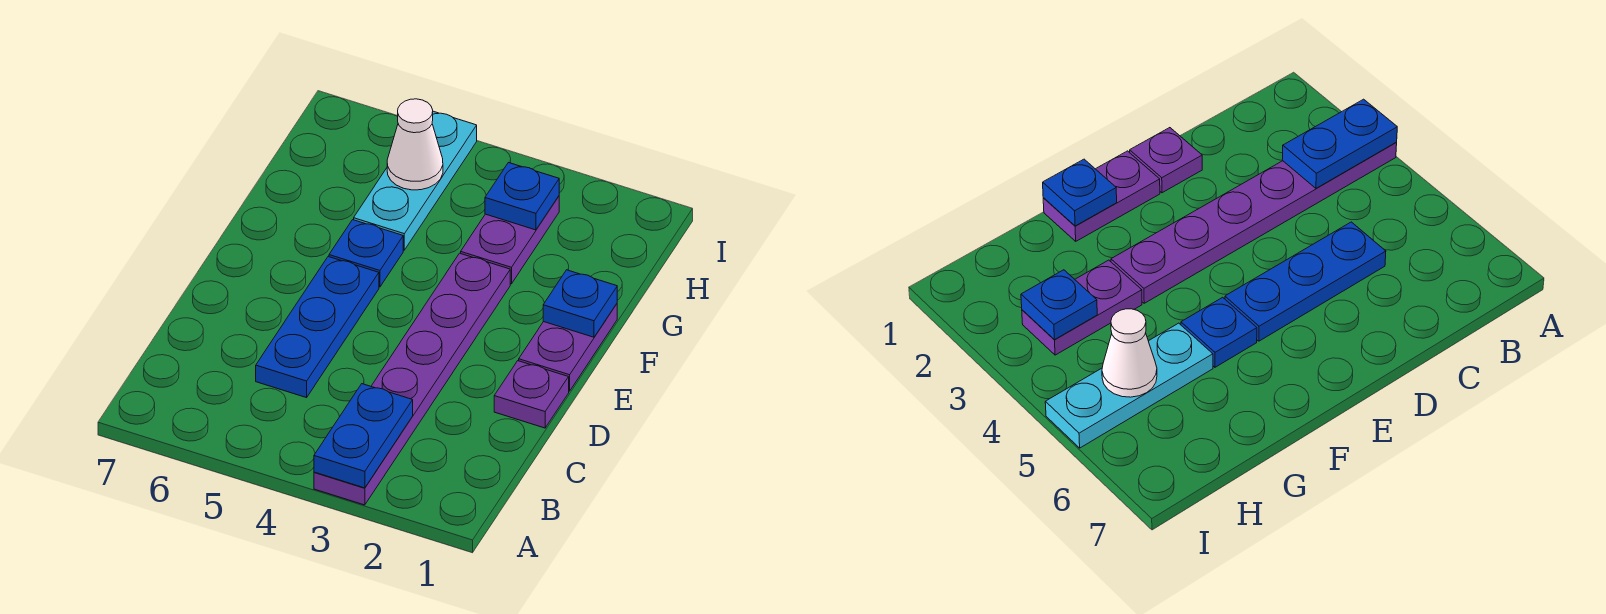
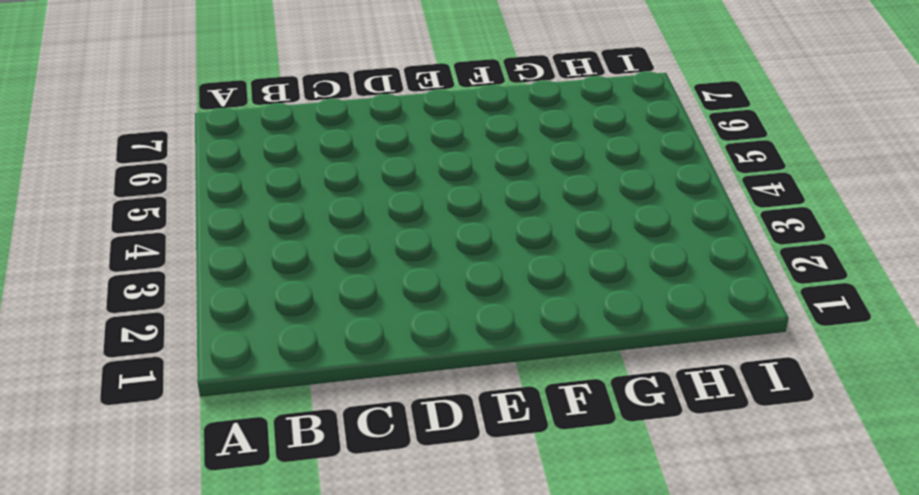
none -> purple 1x6 plate [314,253,510,505]
none -> blue 1x3 plate [256,257,379,398]

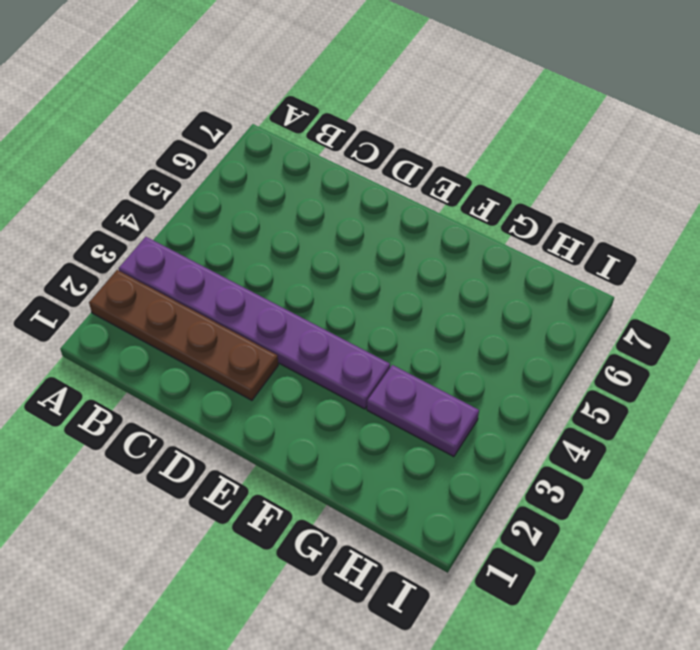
brown 1x4 plate [89,270,278,400] -> none
none -> blue 1x3 plate [256,257,379,398]
none -> purple 1x1 plate [494,361,569,428]

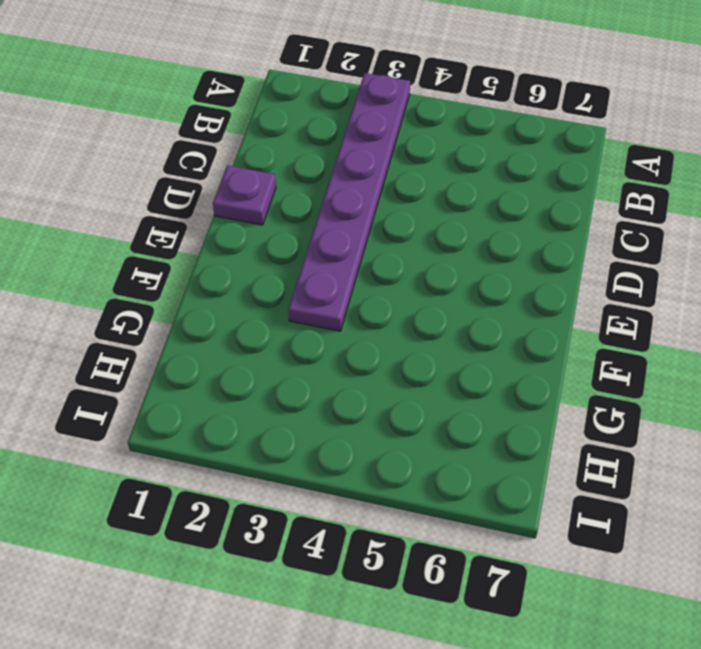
none -> blue 1x3 plate [256,257,379,398]
none -> purple 1x2 plate [519,304,617,391]

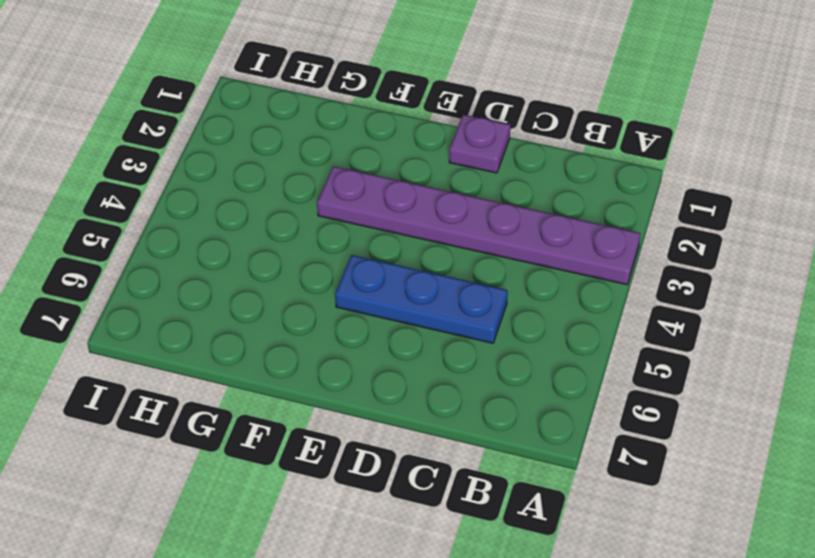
none -> purple 1x2 plate [519,304,617,391]
none -> blue 1x1 plate [329,220,403,287]

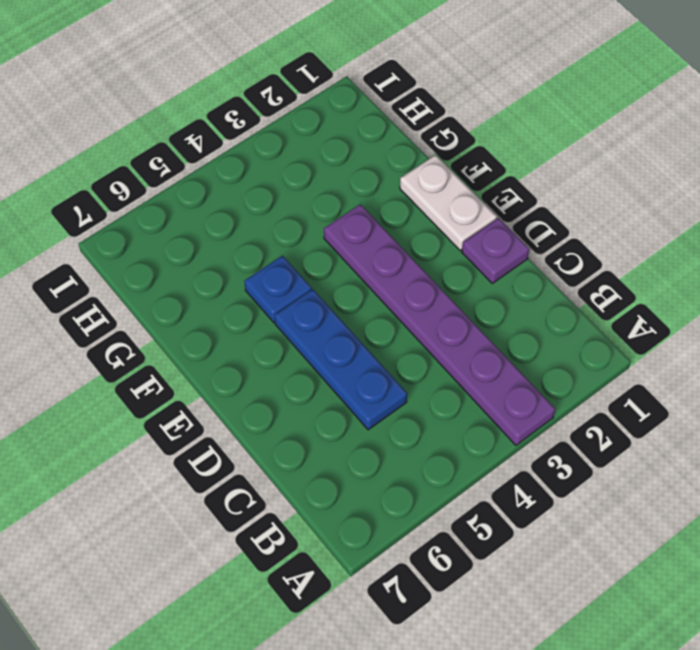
white 1x2 plate [400,155,497,250] -> purple 1x2 plate [519,304,617,391]
none -> purple 1x2 plate [461,196,559,284]
none -> cyan 1x3 plate [354,111,477,250]

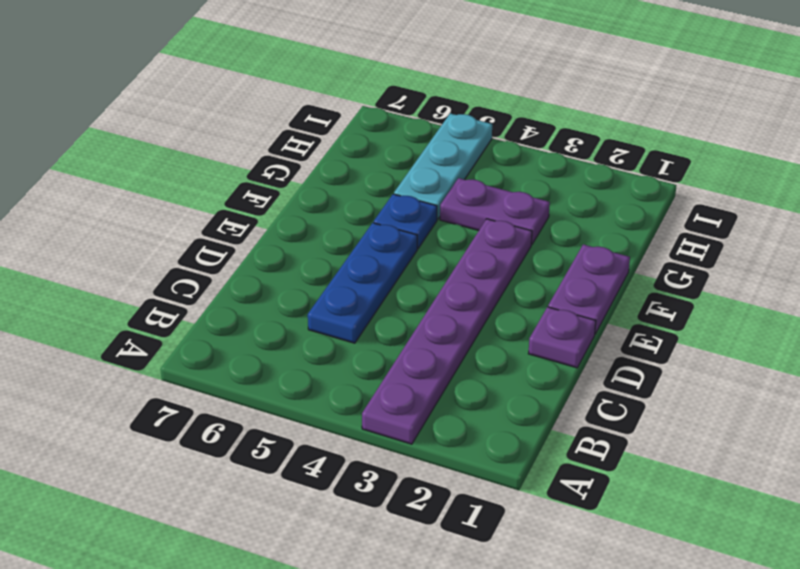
purple 1x2 plate [440,178,550,245] -> purple 1x2 plate turned to [461,196,559,284]
none -> blue 1x2 plate [314,384,413,488]
none -> blue 1x1 plate [543,270,617,337]

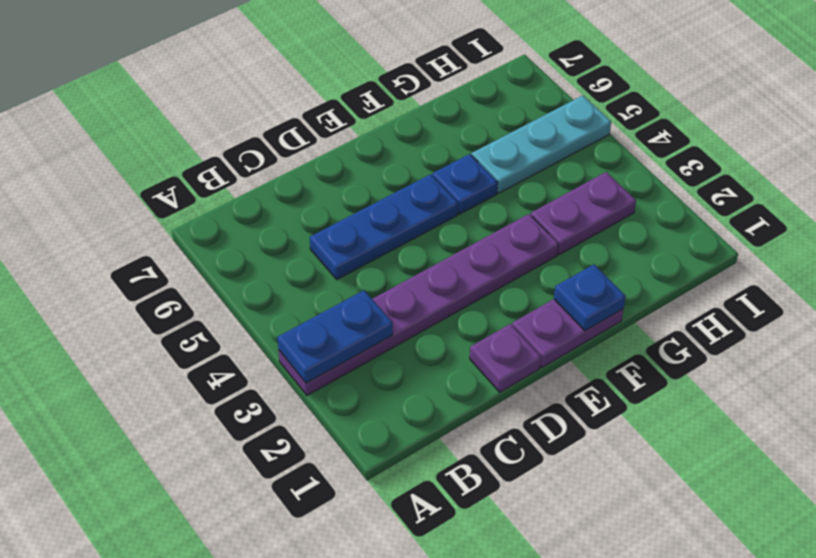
none -> blue 1x1 plate [485,163,559,230]
none -> white 1x1 cone [387,99,443,190]

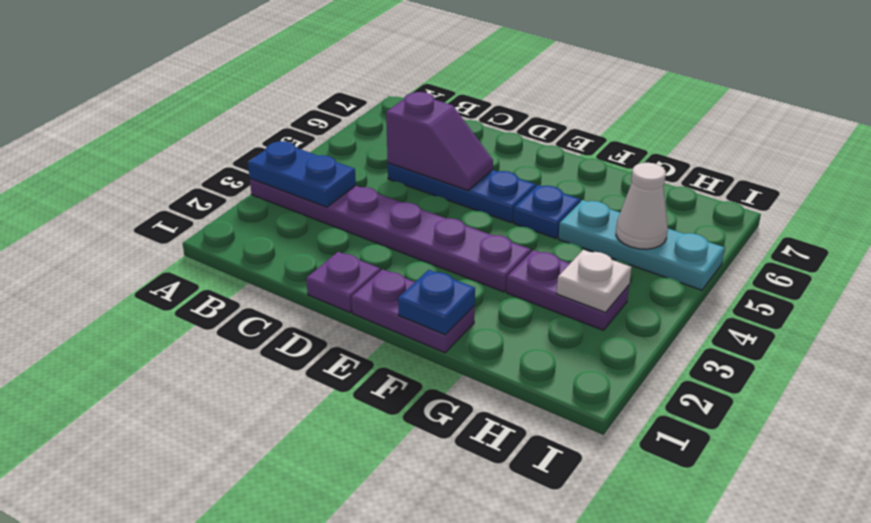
purple 1x2 slope [386,92,493,190] -> none
white 1x1 plate [557,250,631,312] -> blue 1x1 plate [485,163,559,230]

